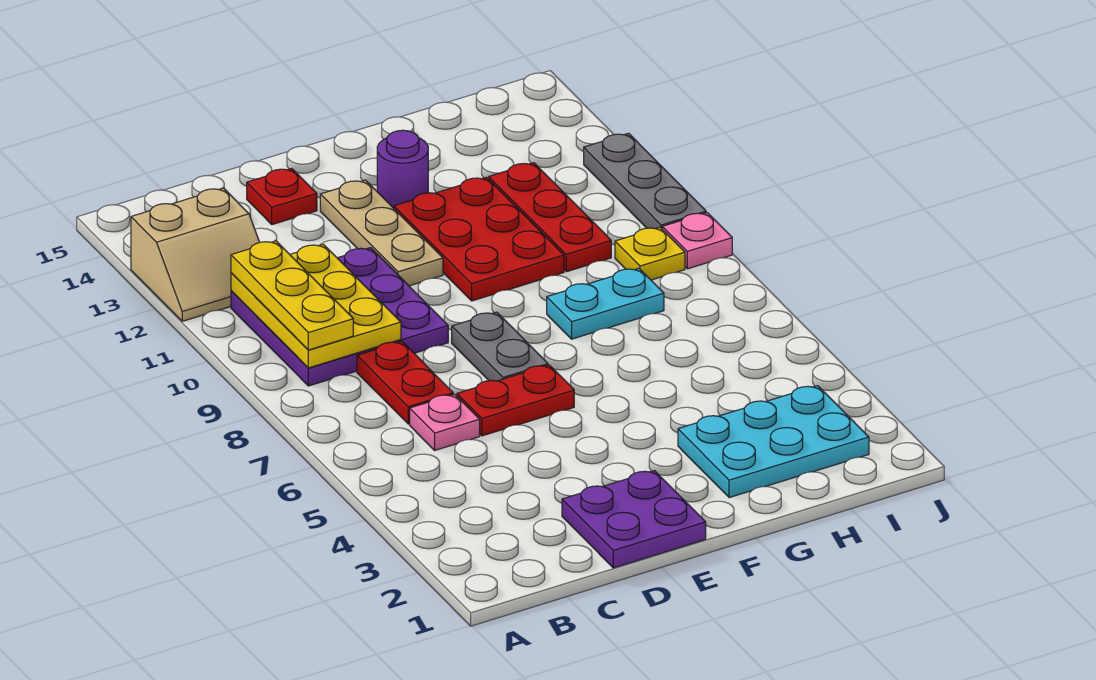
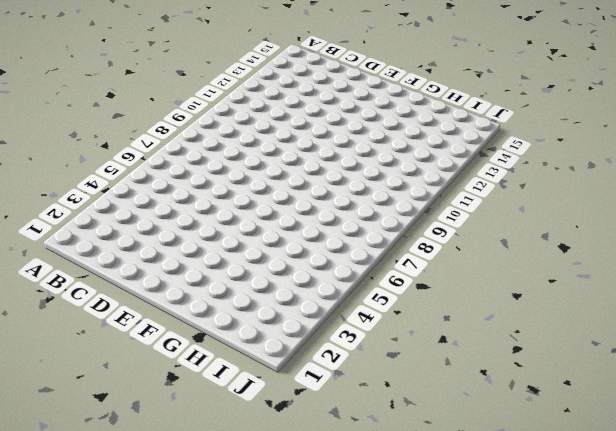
none -> tan 2x2 slope [131,188,260,321]
none -> purple 3x3 plate [231,248,448,386]
none -> pink 1x1 plate [410,394,480,450]

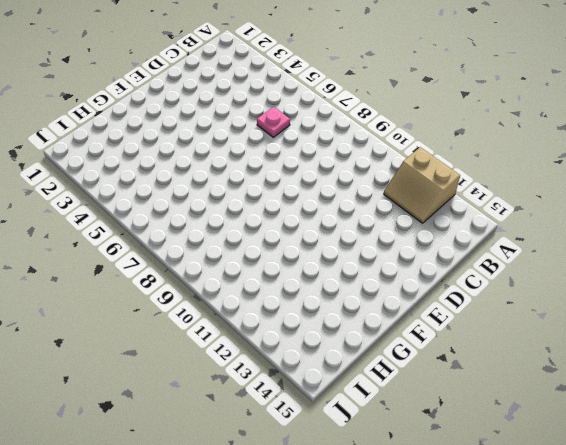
tan 2x2 slope [384,147,460,223] -> tan 2x2 slope turned to [131,188,260,321]
none -> purple 3x3 plate [231,248,448,386]
none -> red 1x2 plate [357,342,453,424]
none -> purple 2x2 plate [562,471,706,568]

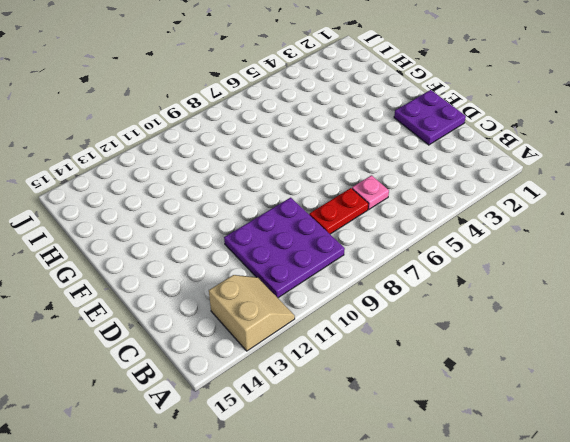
none -> red 1x2 plate [457,365,574,436]
none -> red 1x1 plate [247,168,317,225]
none -> grey 1x2 plate [452,312,548,381]

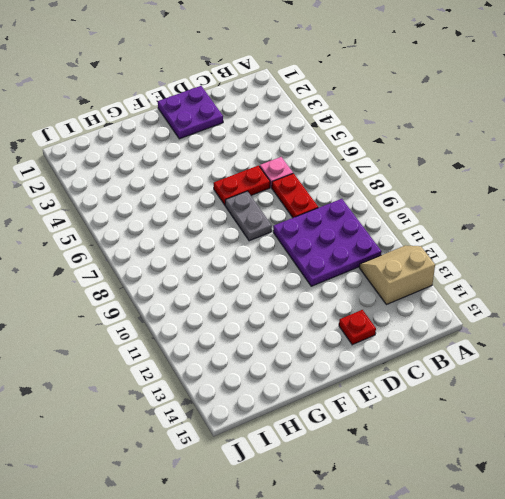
none -> tan 1x3 plate [320,180,443,286]
none -> red 2x3 plate [394,177,564,301]
none -> purple 1x1 round brick [377,130,428,208]

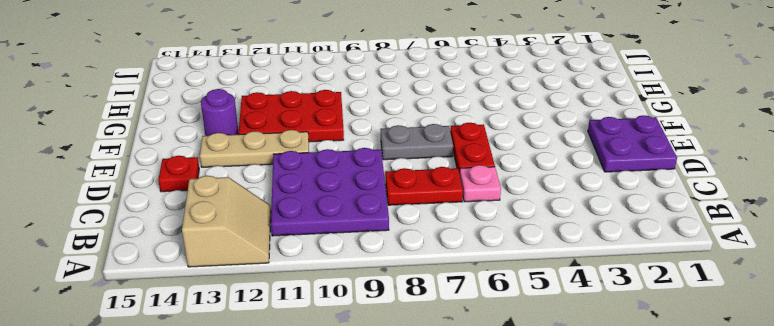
none -> cyan 2x3 plate [678,386,869,498]
none -> cyan 1x2 plate [547,268,664,339]
none -> red 1x3 plate [489,163,611,272]

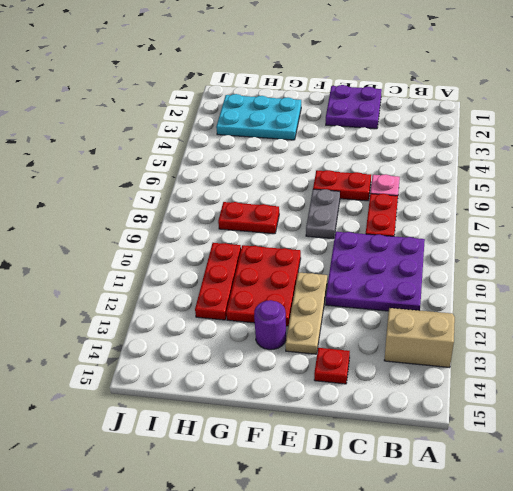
red 1x2 plate [218,202,279,234] -> cyan 1x2 plate [547,268,664,339]
none -> yellow 1x1 plate [615,227,685,280]
none -> pink 1x1 plate [662,213,732,269]
none -> grey 1x3 plate [584,133,706,229]

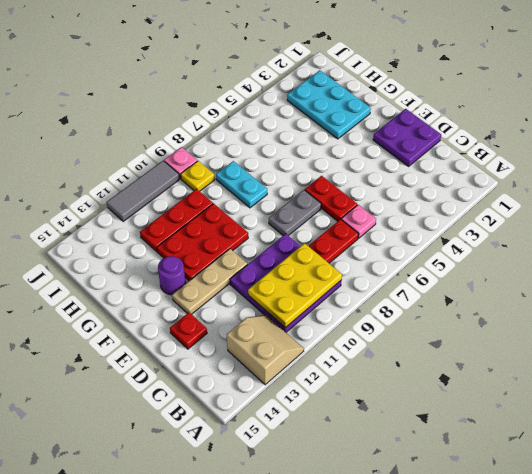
grey 1x3 tile [107,161,179,222] -> grey 1x3 plate [584,133,706,229]
none -> yellow 1x3 plate [231,241,353,350]

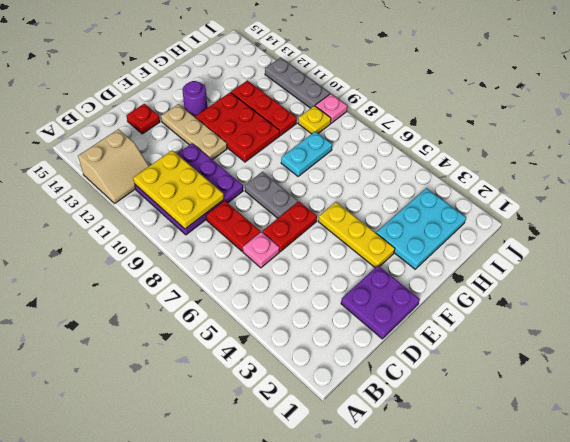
yellow 1x3 plate [318,202,395,268] -> yellow 1x3 plate moved to [231,241,353,350]

